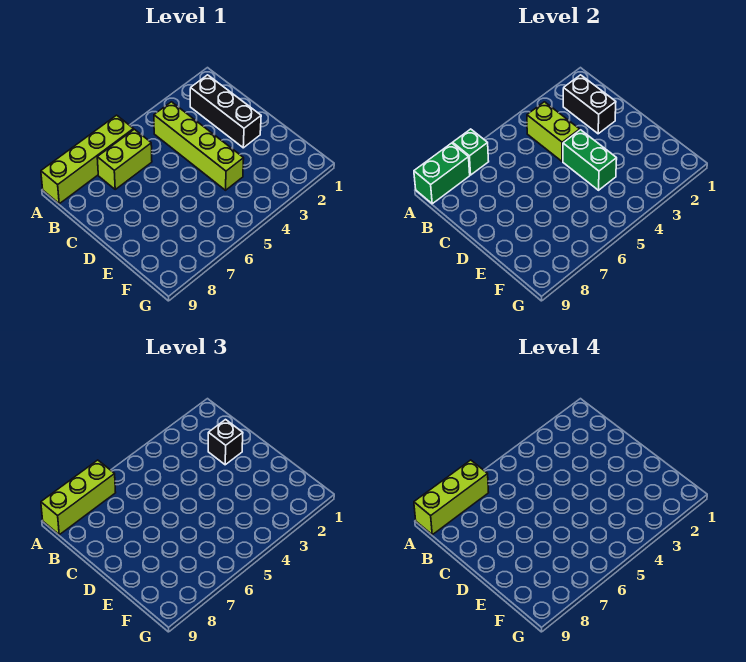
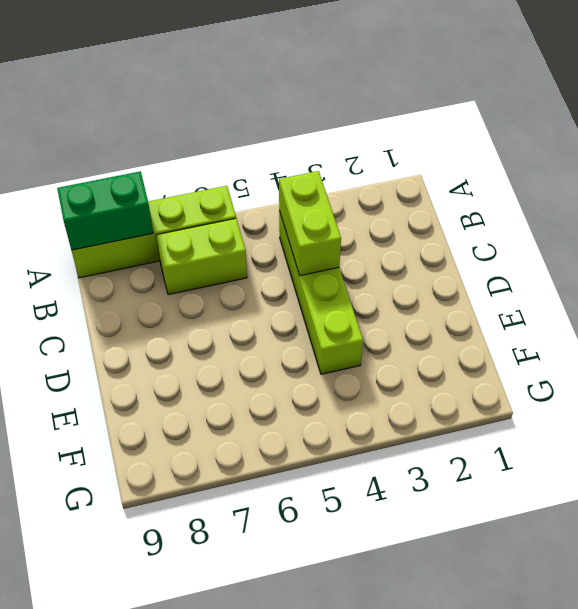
none -> black 1x3 brick [190,75,261,148]
none -> green 1x1 brick [453,129,489,175]
none -> black 1x2 brick [563,75,616,134]

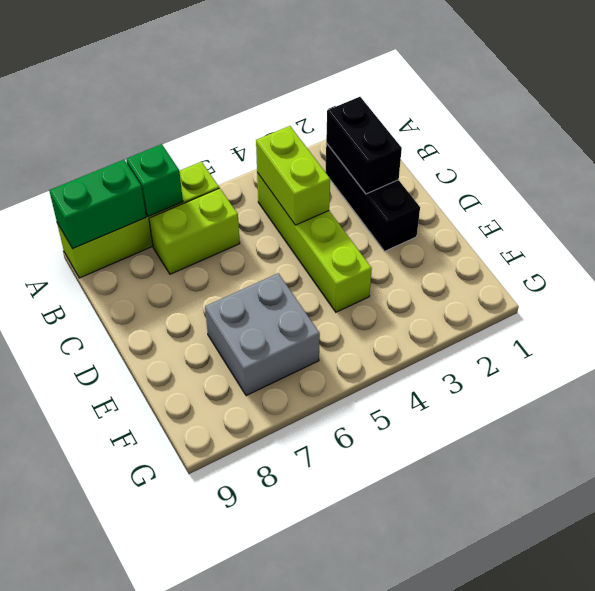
grey 2x2 brick [205,273,320,396] -> none
none -> green 1x2 brick [563,130,617,190]
none -> lime 1x3 brick [41,460,116,535]
none -> black 1x1 brick [208,420,243,465]

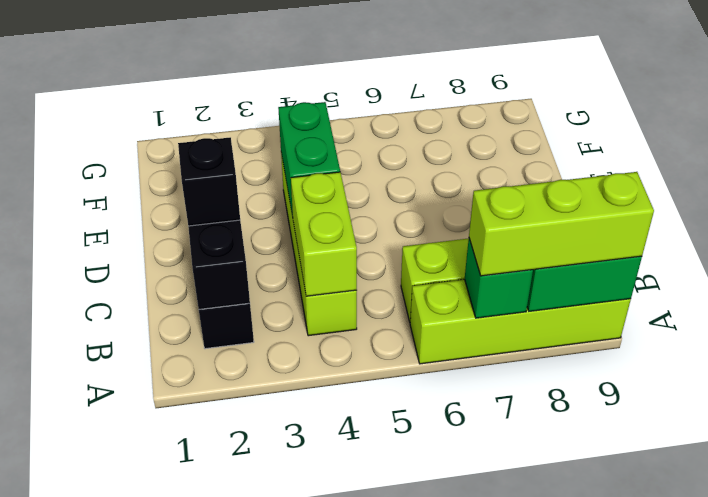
none -> lime 1x3 brick [414,460,489,535]

